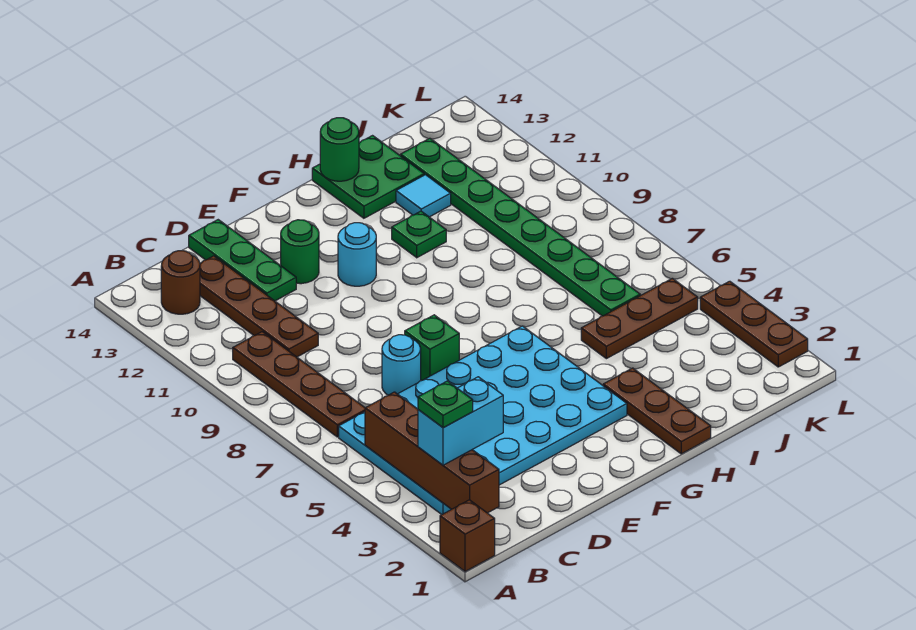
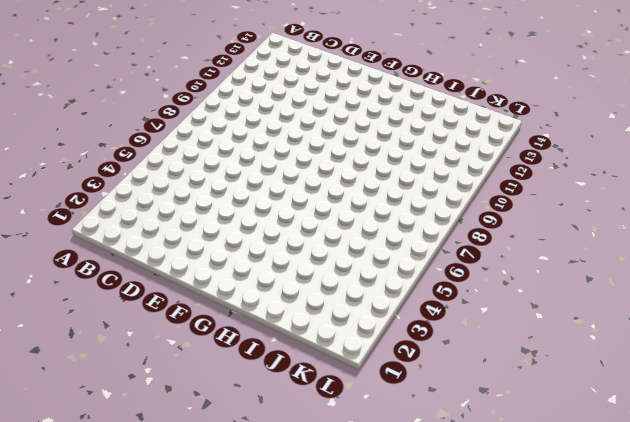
none -> brown 1x1 brick [440,500,495,572]
none -> cyan 4x6 plate [339,326,627,514]
none -> brown 1x4 plate [233,332,365,437]

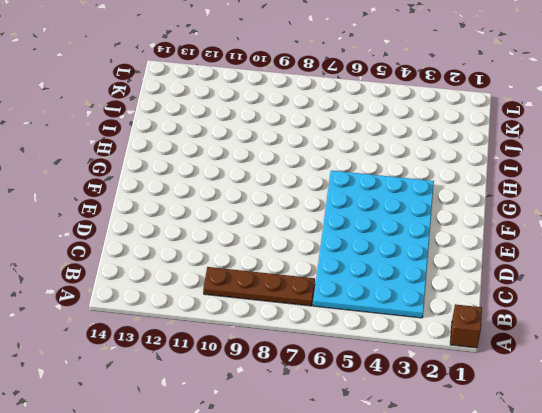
none -> brown 1x1 round brick [161,251,200,314]
none -> brown 1x4 plate [200,256,318,357]
none -> cyan 1x1 round brick [382,335,421,395]

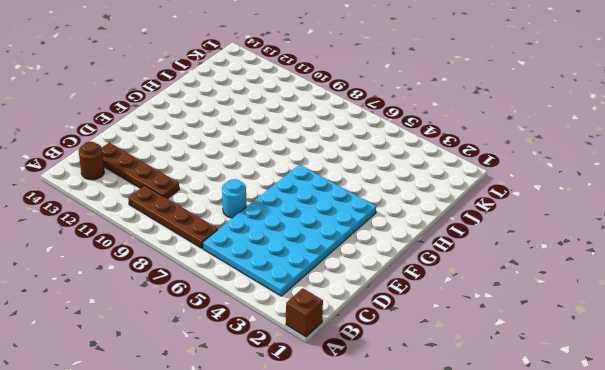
none -> green 1x3 plate [189,220,296,301]
none -> green 1x1 brick [405,315,459,381]
none -> green 1x1 round brick [281,220,319,284]

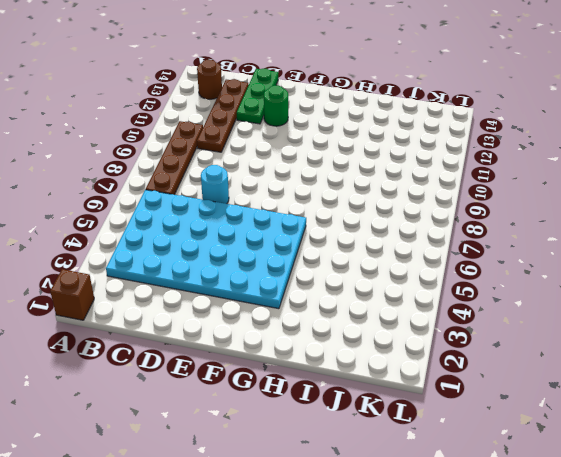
none -> green 1x1 brick [405,315,459,381]
none -> cyan 1x1 round brick [338,223,376,286]
none -> brown 1x3 plate [603,368,711,454]

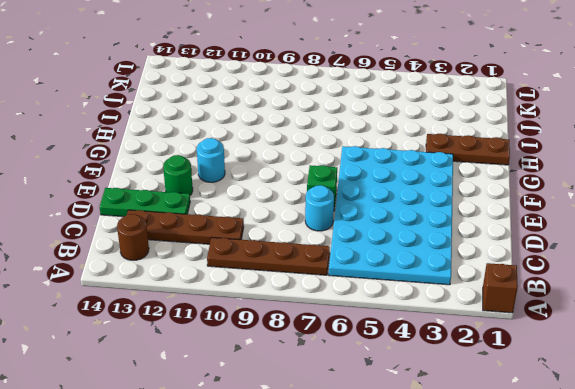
none -> green 1x1 plate [392,211,446,258]
none -> green 2x2 plate [312,136,424,218]
none -> brown 1x3 plate [581,278,698,359]

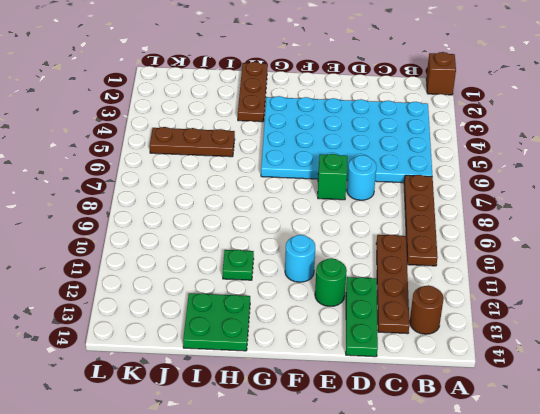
none -> cyan 1x1 tile [396,175,451,217]
none -> green 1x8 plate [401,138,640,316]
none -> brown 1x3 plate [700,281,808,367]

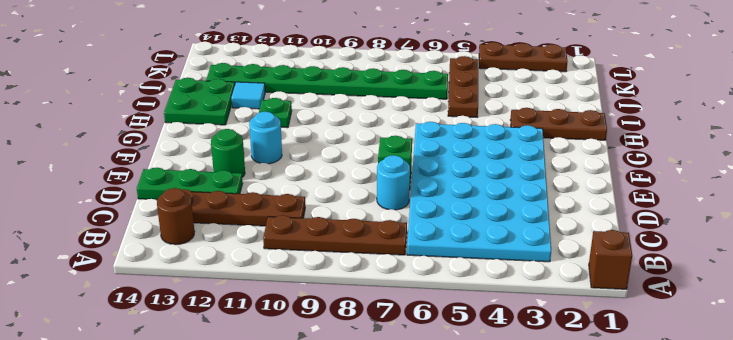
none -> brown 1x4 brick [365,392,499,513]
none -> green 1x1 round brick [320,118,359,181]
none -> cyan 1x2 brick [418,377,503,465]

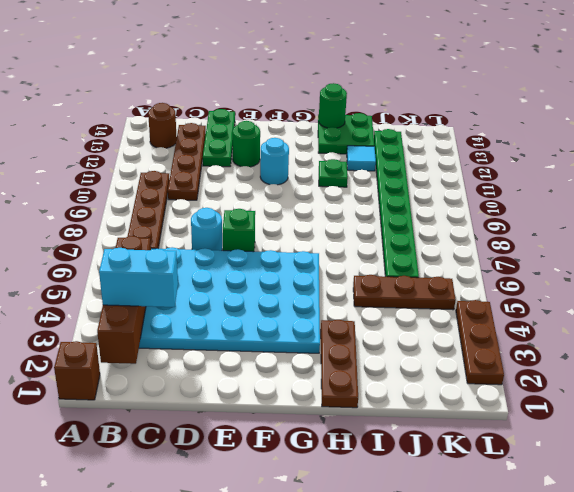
none -> green 1x1 plate [418,381,473,428]

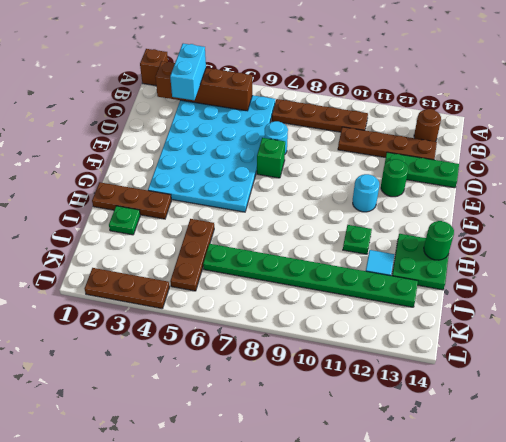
green 1x1 plate [109,206,140,235] -> green 1x1 plate moved to [418,381,473,428]

